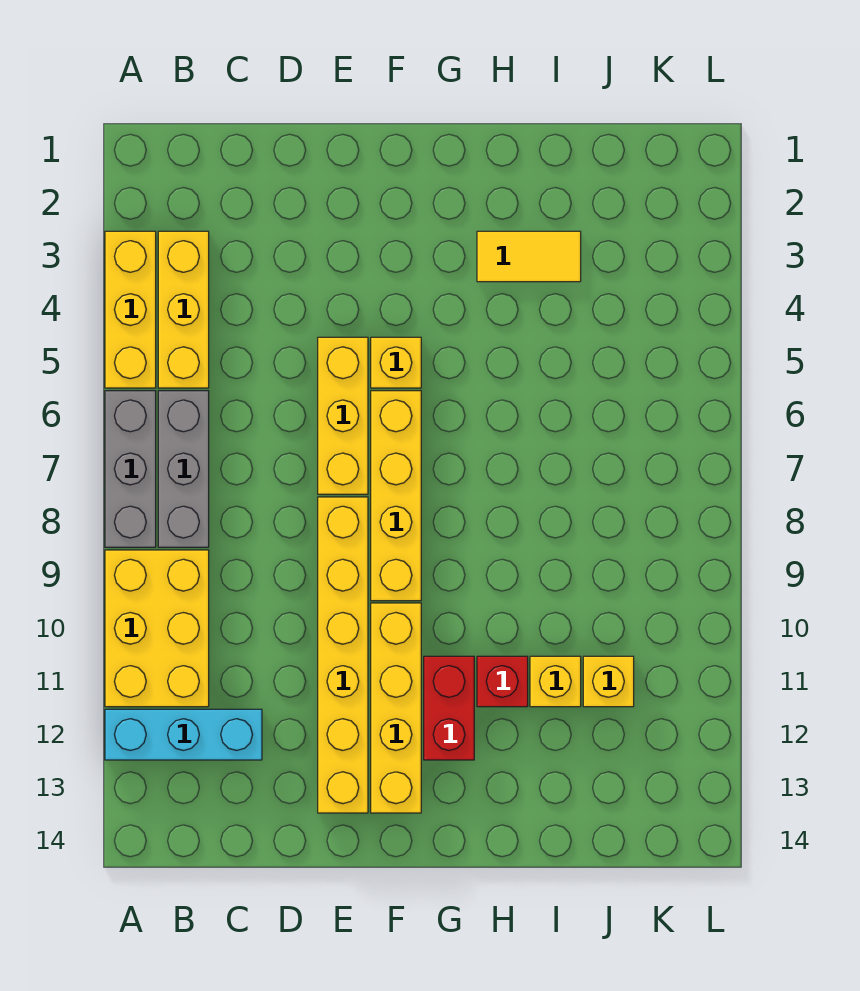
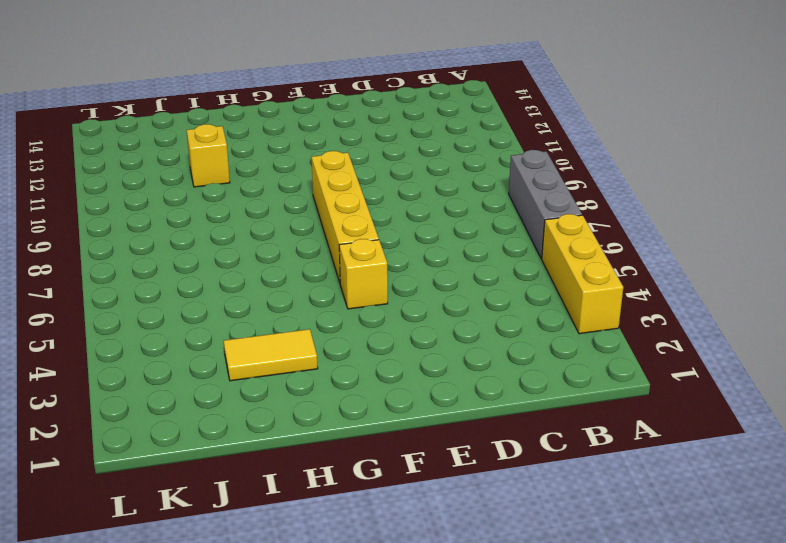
none -> yellow 2x3 brick [105,550,209,707]
none -> cyan 1x3 brick [105,709,262,760]
none -> yellow 1x3 brick [158,231,209,388]

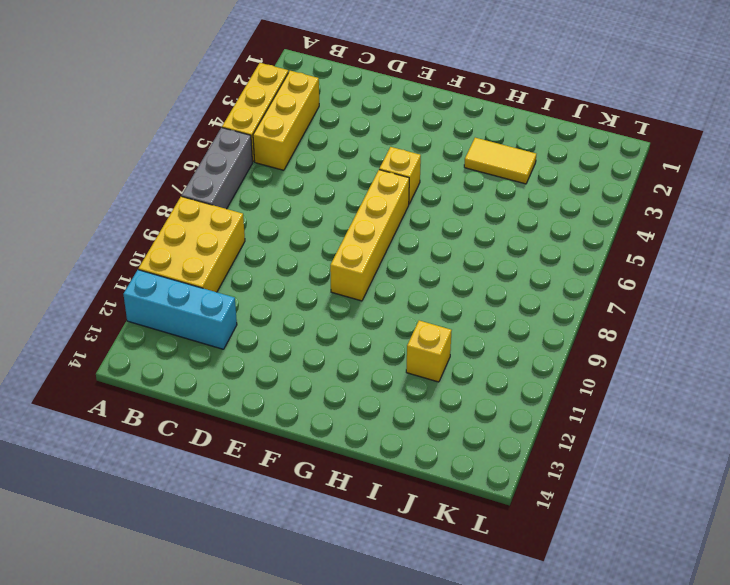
none -> grey 1x3 brick [158,391,209,547]
none -> yellow 1x3 brick [318,337,368,494]
none -> yellow 1x6 brick [318,497,368,813]

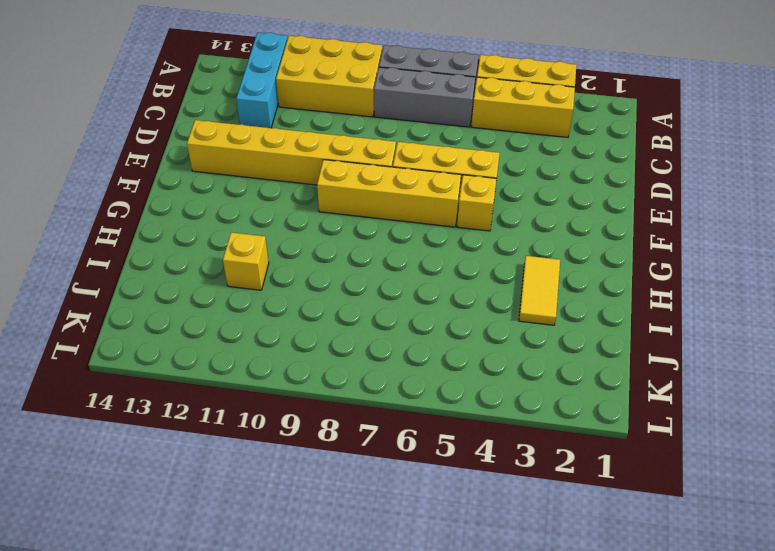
none -> yellow 1x4 brick [371,603,421,813]
none -> red 1x2 brick [424,656,474,760]
none -> red 1x1 brick [477,656,528,707]

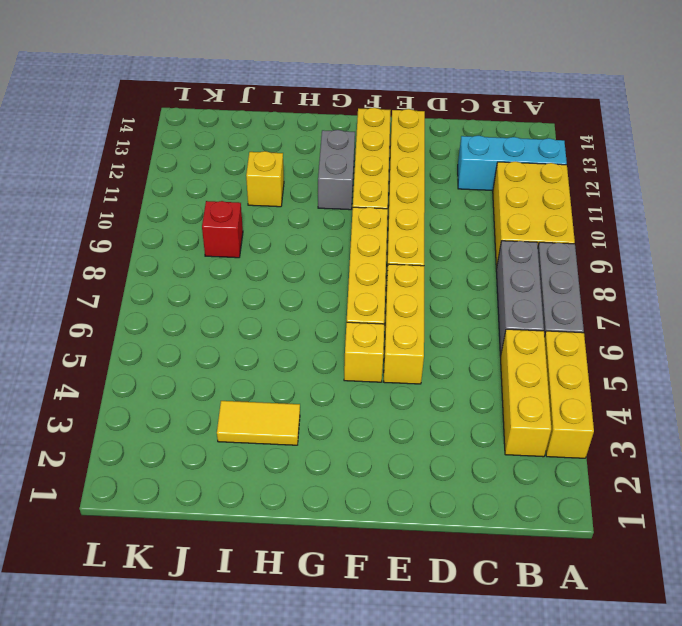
grey 1x2 brick [318,130,355,210] -> red 1x2 brick [424,656,474,760]
red 1x1 brick [202,201,243,258] -> red 1x1 brick moved to [477,656,528,707]
none -> yellow 1x1 brick [583,656,634,707]

